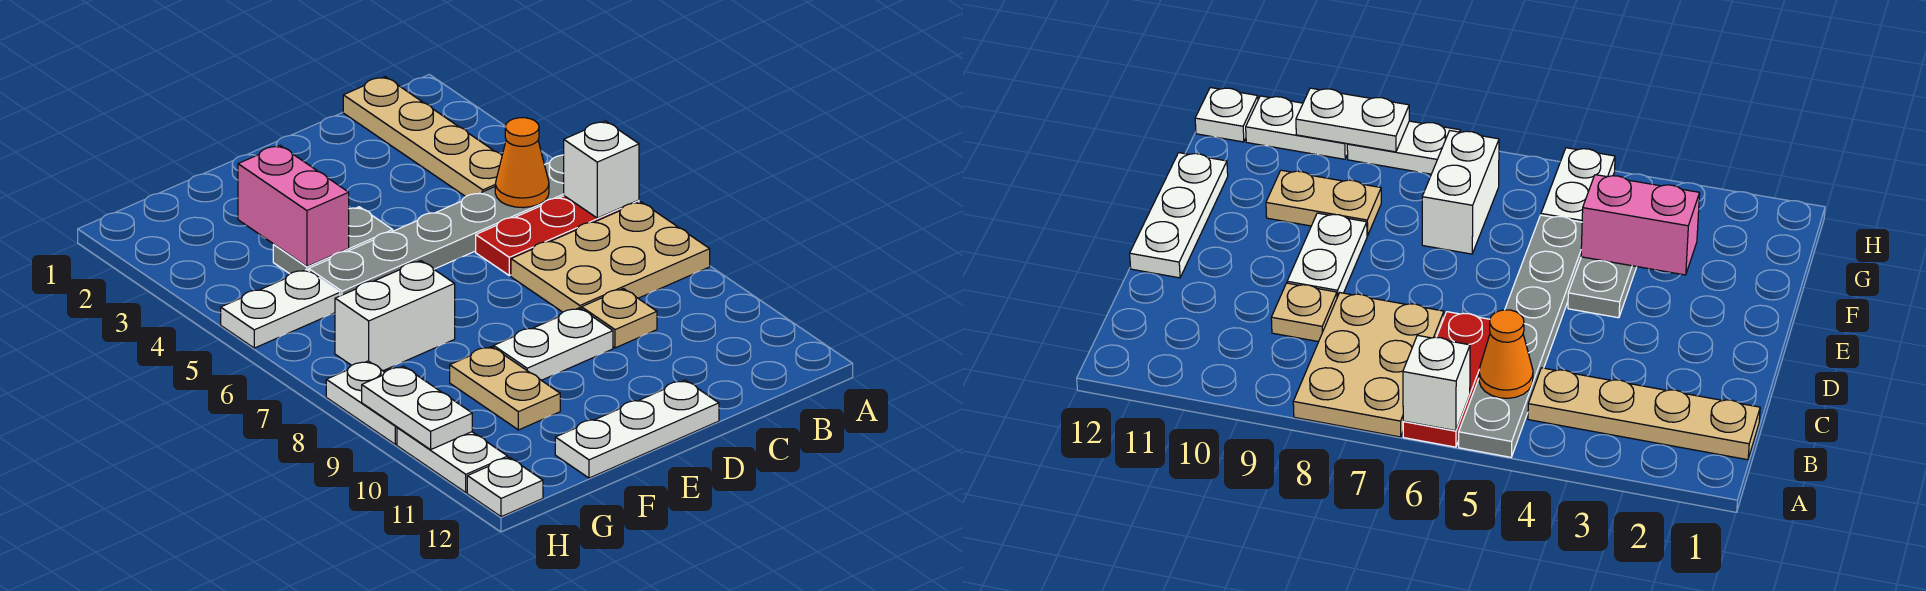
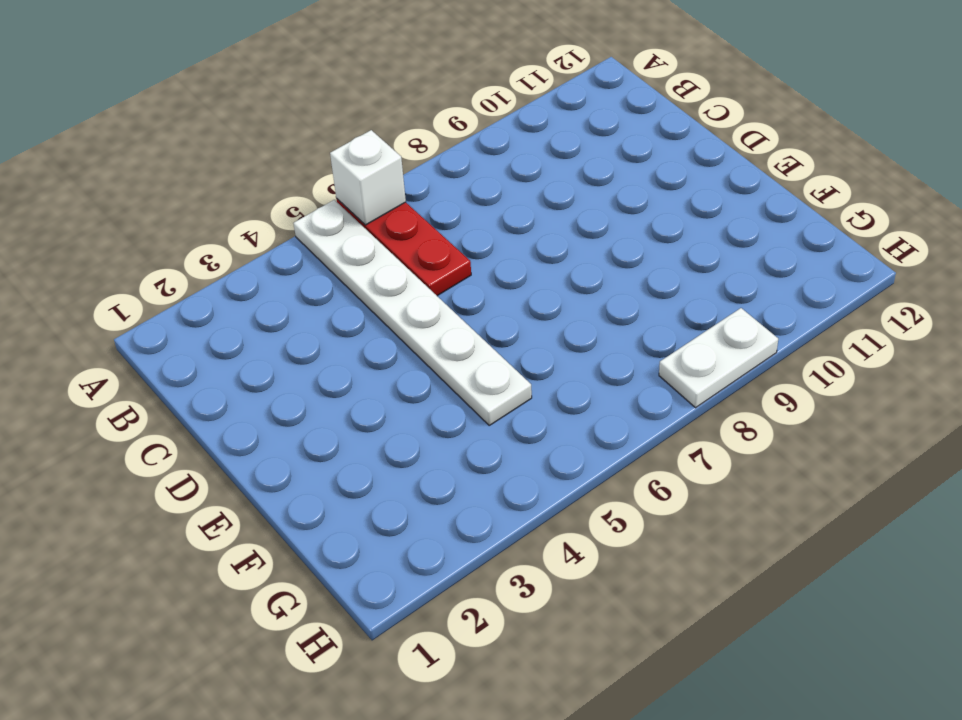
white 1x6 plate [294,200,532,425] -> grey 1x6 plate [309,155,564,296]
none -> tan 2x3 plate [511,202,710,312]
none -> tan 1x4 plate [343,77,502,197]
none -> tan 1x1 plate [582,289,657,348]

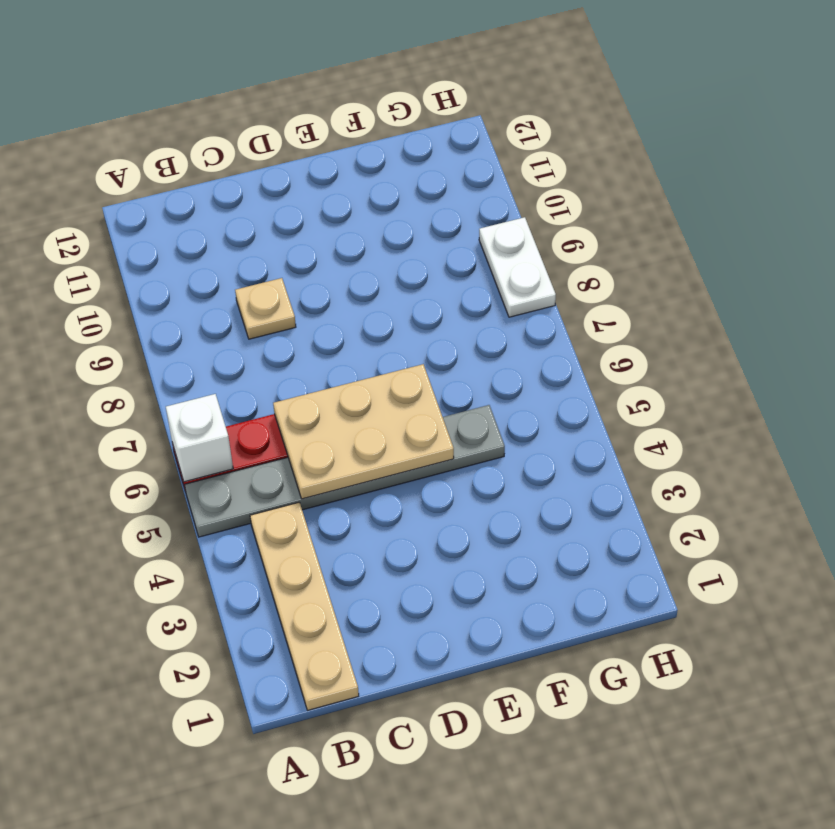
tan 2x3 plate [273,364,454,499] -> tan 2x3 plate moved to [511,202,710,312]
none -> white 1x2 plate [494,308,613,380]
none -> white 1x3 plate [555,380,719,478]
none -> grey 1x2 plate [273,207,393,274]

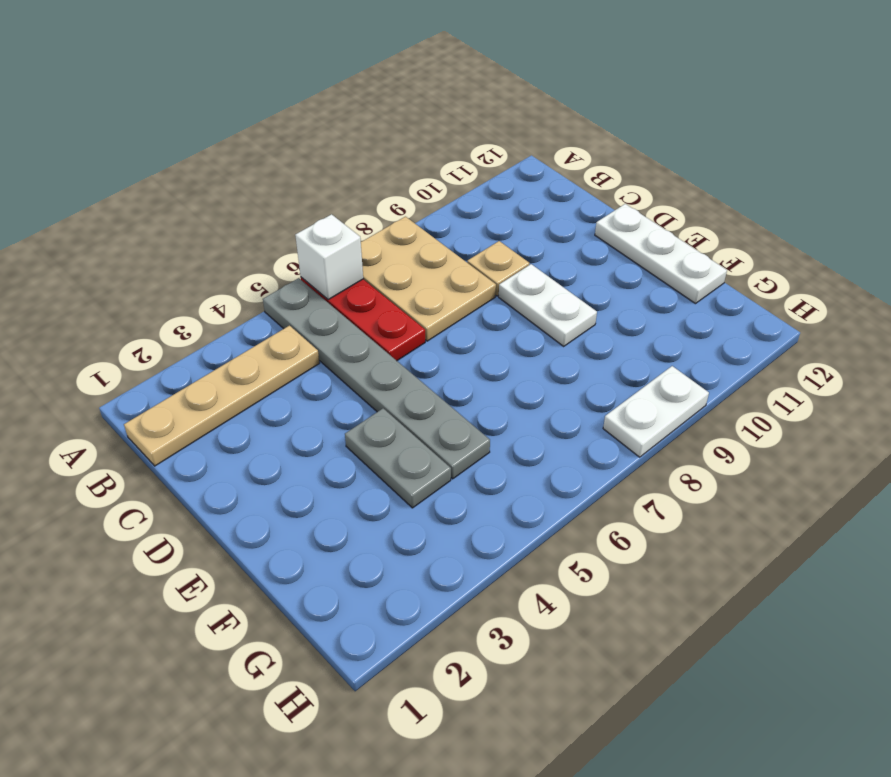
none -> white 1x2 brick [335,261,455,371]
none -> tan 1x2 plate [450,347,560,430]
none -> white 1x2 plate [221,269,340,348]

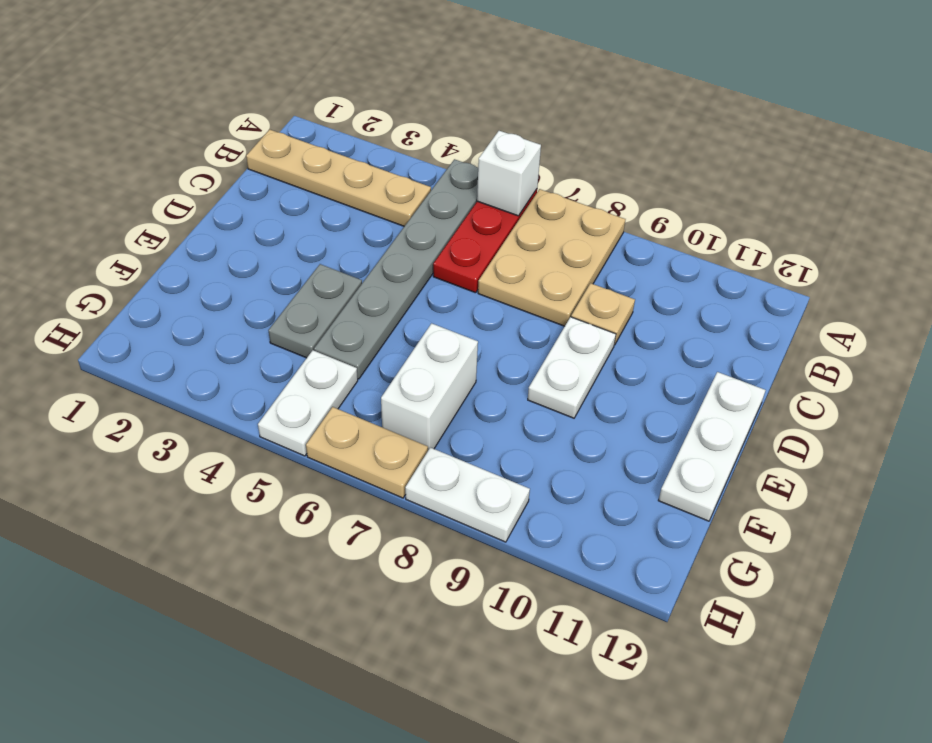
tan 1x2 plate [306,407,428,498] -> tan 1x2 plate moved to [450,347,560,430]
none -> white 1x2 plate [397,427,508,492]
none -> white 1x1 plate [467,457,543,517]
none -> orange 1x1 cone [495,118,549,208]

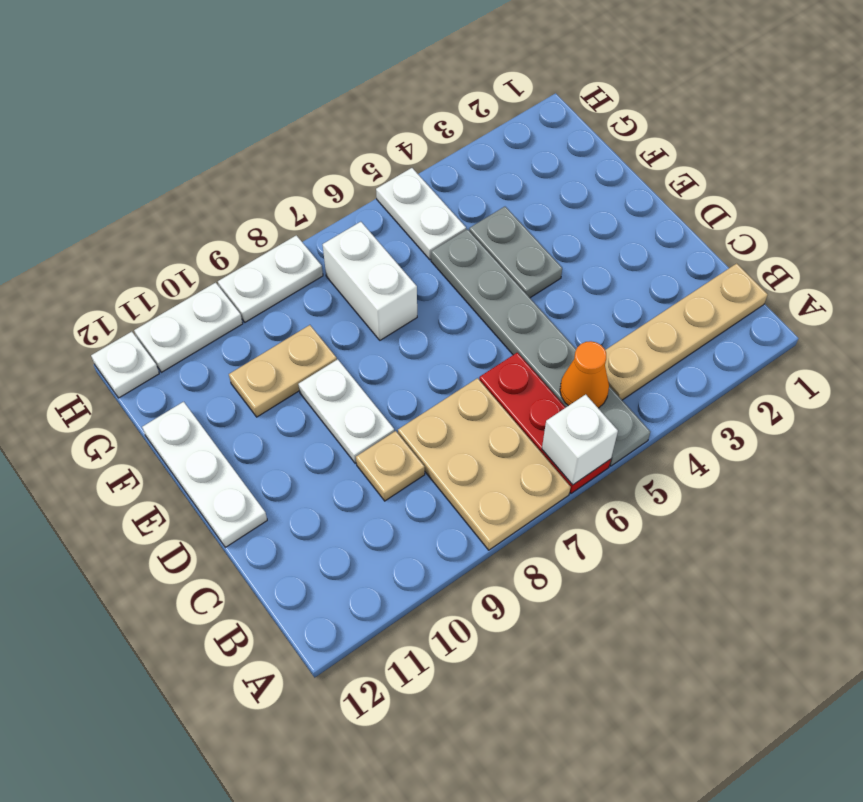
none -> pink 1x2 brick [238,145,349,266]
none -> white 1x2 plate [362,366,472,450]

